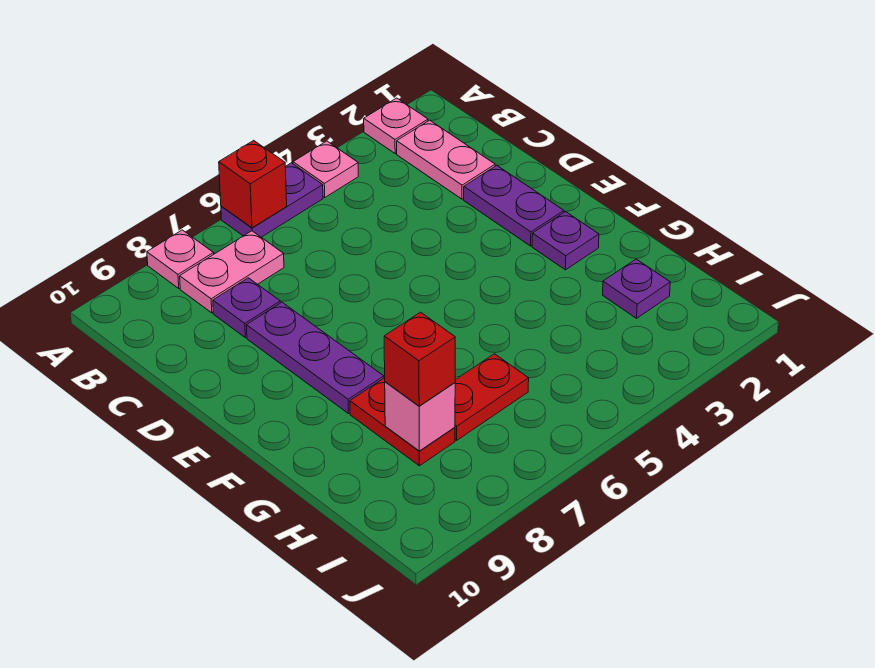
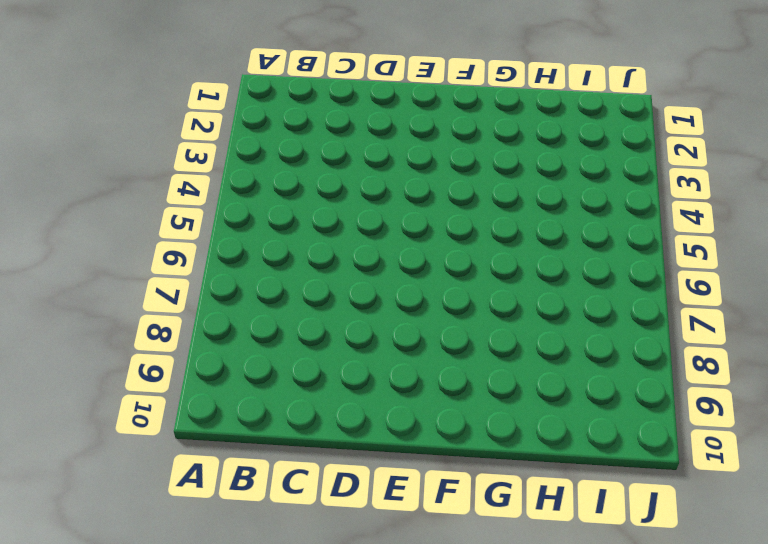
none -> pink 1x1 plate [364,98,428,153]
none -> pink 1x1 plate [293,141,359,197]
none -> purple 1x2 plate [221,163,323,237]

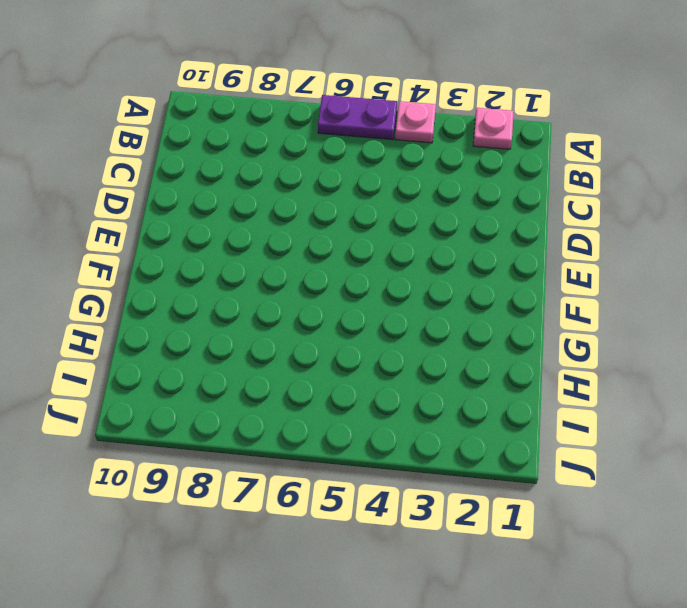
none -> pink 1x1 plate [147,230,214,289]
none -> pink 1x2 plate [397,120,495,199]
none -> pink 1x2 plate [180,231,284,313]

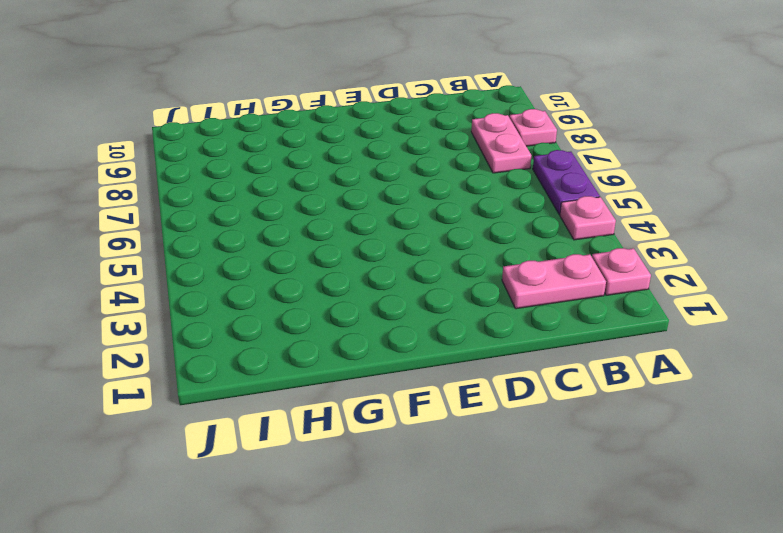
none -> purple 1x1 plate [213,278,280,338]
none -> purple 1x2 plate [464,165,564,246]
none -> purple 1x3 plate [246,302,384,414]

